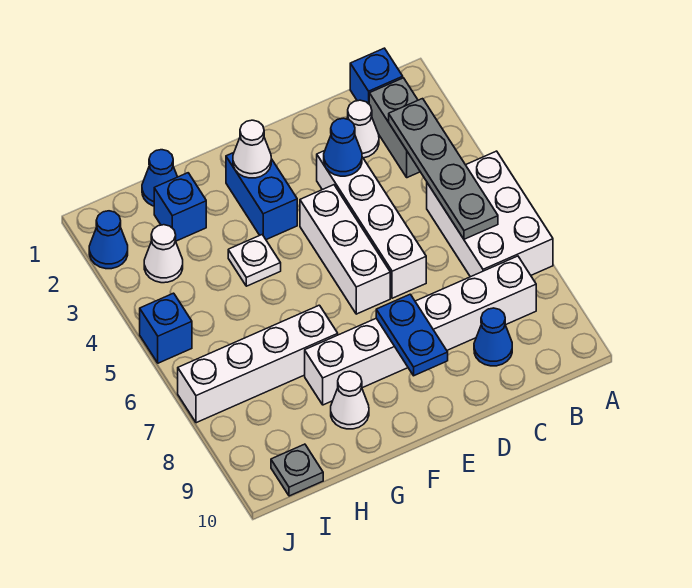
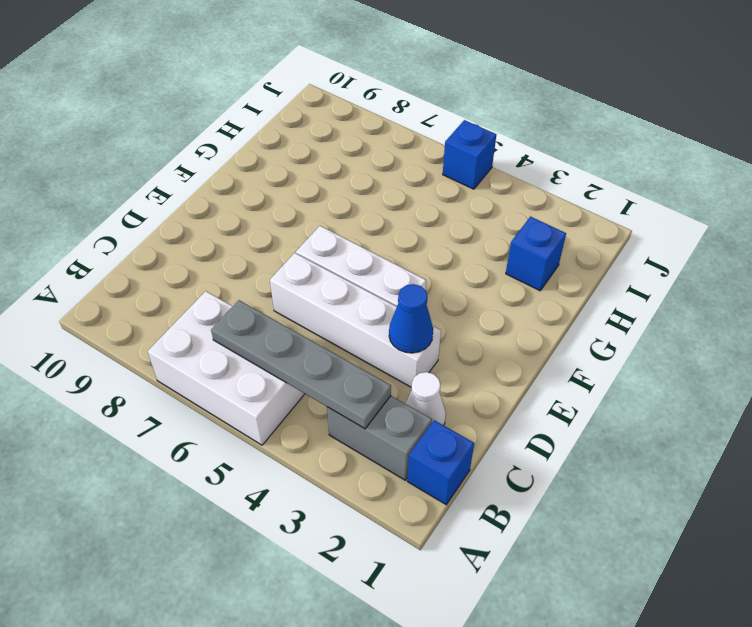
none -> white 1x6 brick [305,256,536,405]
none -> blue 1x1 cone [474,308,512,366]
none -> blue 1x2 brick [226,153,297,240]

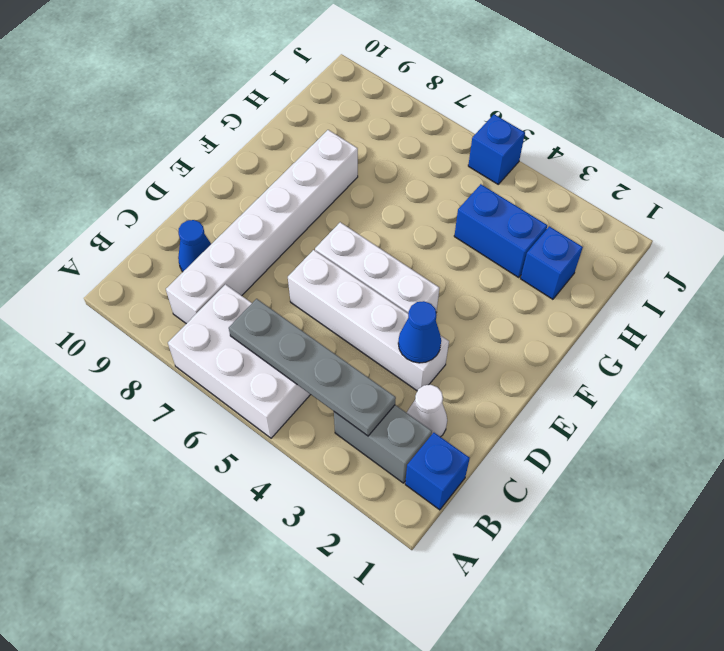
blue 1x2 brick [454,184,547,278] -> blue 1x2 brick moved to [226,153,297,240]
none -> white 1x1 plate [228,235,281,286]
none -> white 1x4 brick [178,305,338,423]
none -> white 1x1 cone [331,371,369,429]

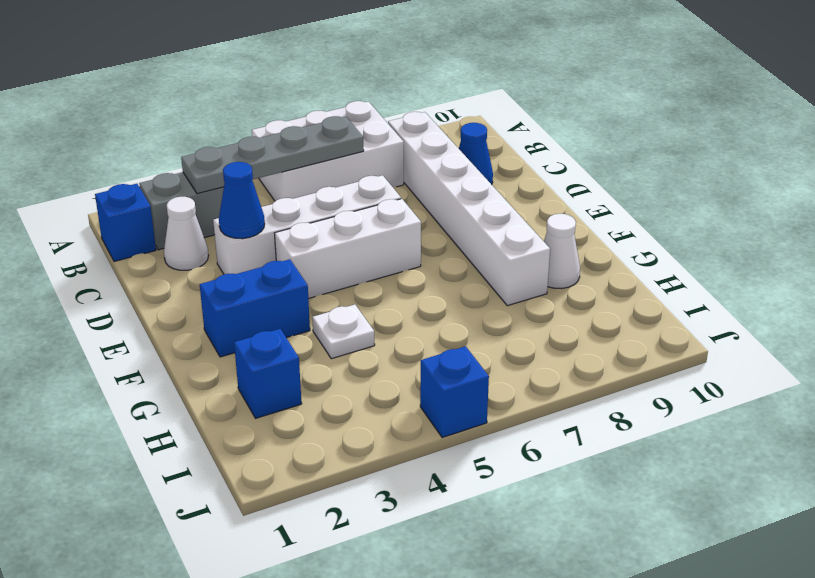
none -> white 1x4 brick [178,305,338,423]
none -> blue 1x1 cone [142,150,177,206]
none -> white 1x1 cone [144,225,183,283]

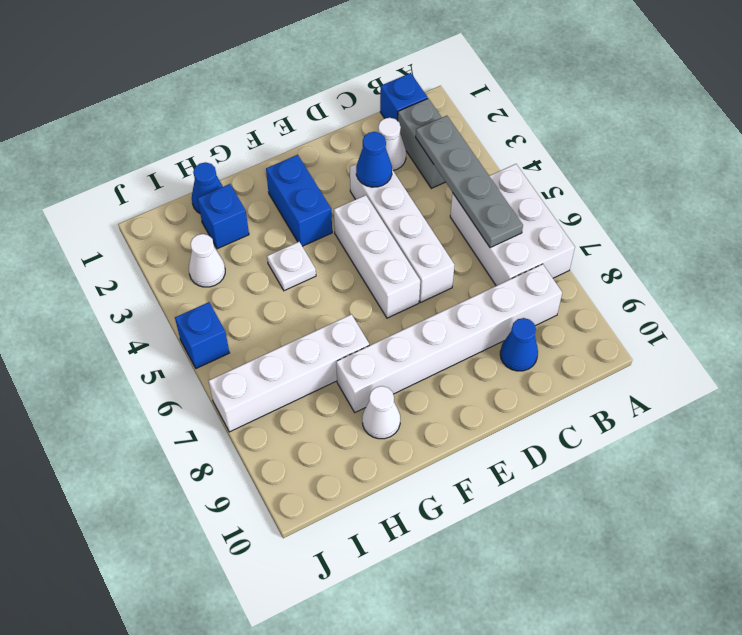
none -> grey 1x1 plate [271,444,323,496]
none -> blue 1x1 cone [89,211,128,269]
none -> blue 1x2 plate [376,294,448,376]

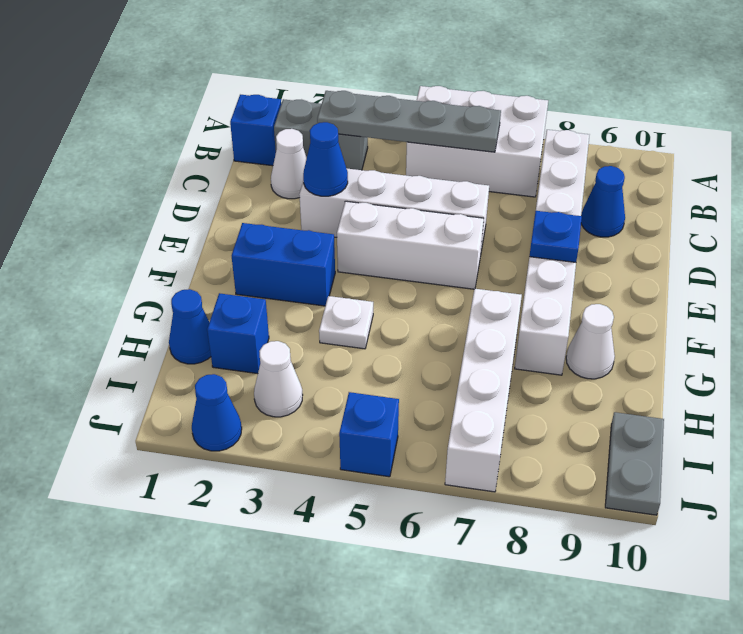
blue 1x1 plate [530,211,582,262] -> blue 1x2 plate [376,294,448,376]
grey 1x2 plate [605,412,664,515] -> grey 1x1 plate [271,444,323,496]
none -> white 1x1 cone [233,120,271,178]

